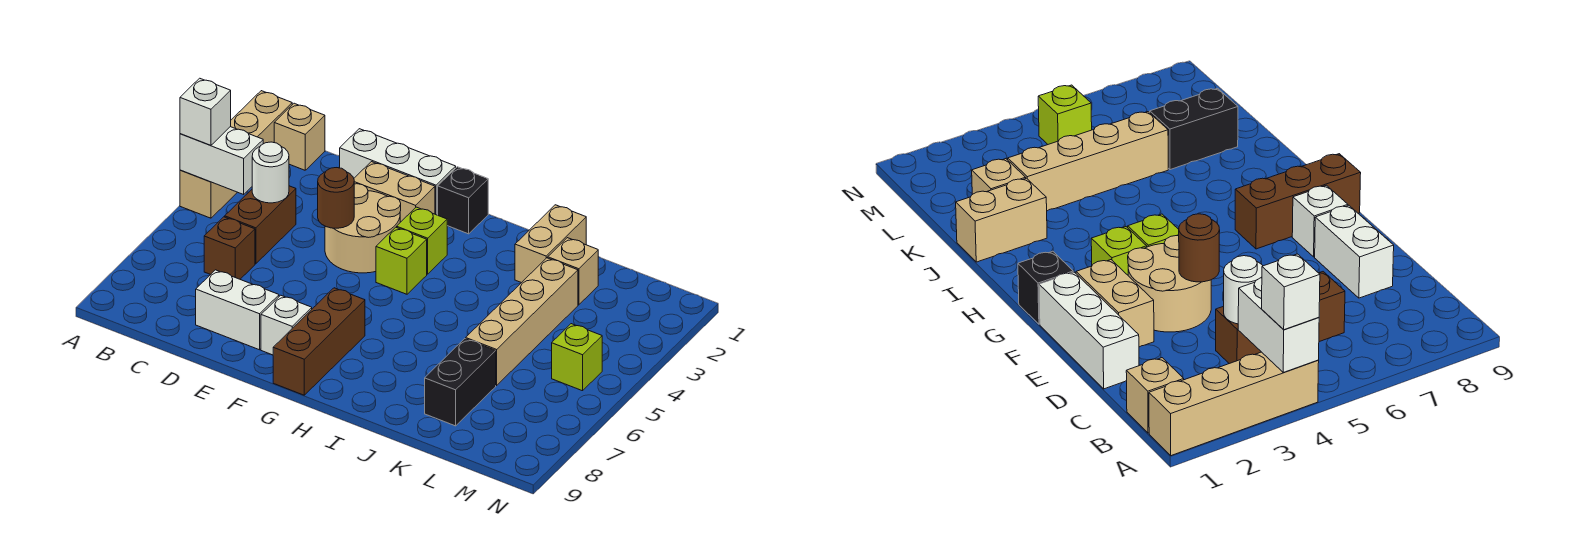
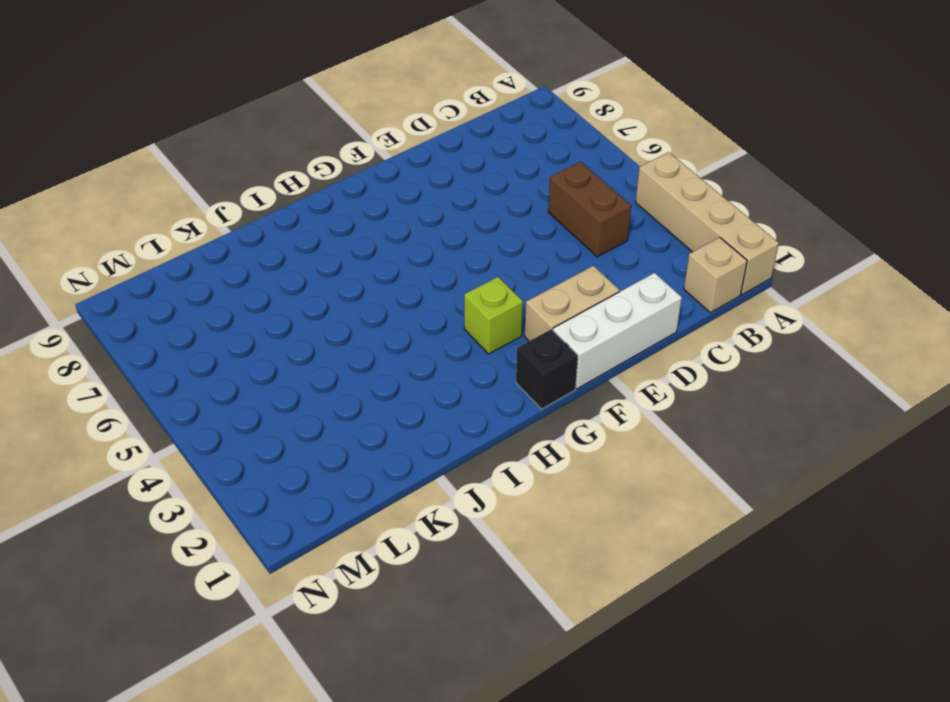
none -> brown 1x1 brick [204,217,255,279]
none -> white 1x2 brick [196,270,279,350]
none -> tan 2x2 round brick [325,184,401,273]

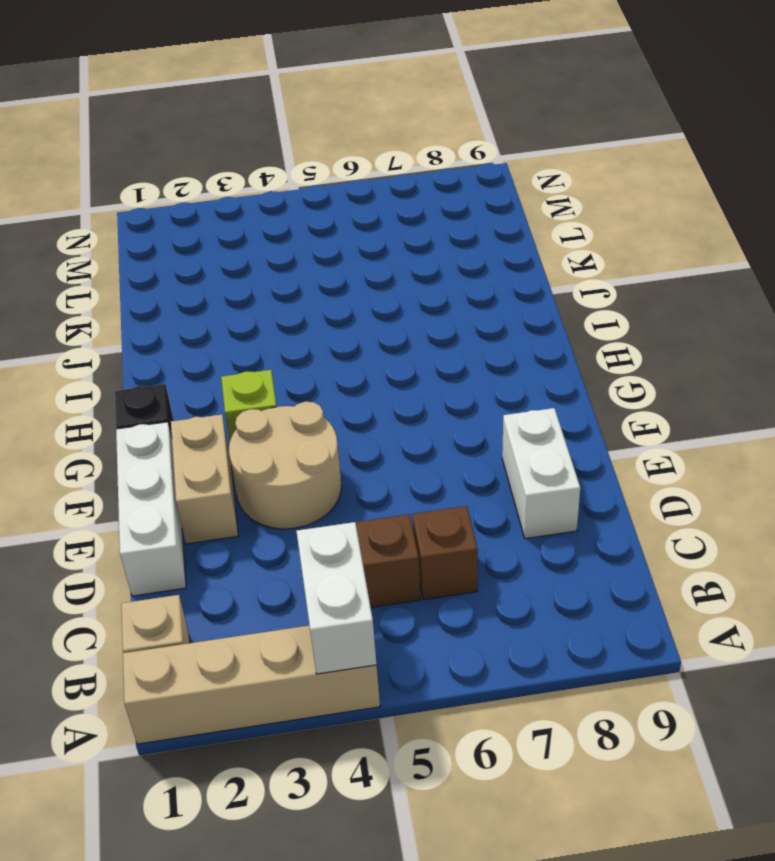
none -> white 1x1 brick [261,295,312,355]
none -> lime 1x1 brick [376,227,427,294]
none -> brown 1x3 brick [273,288,365,395]

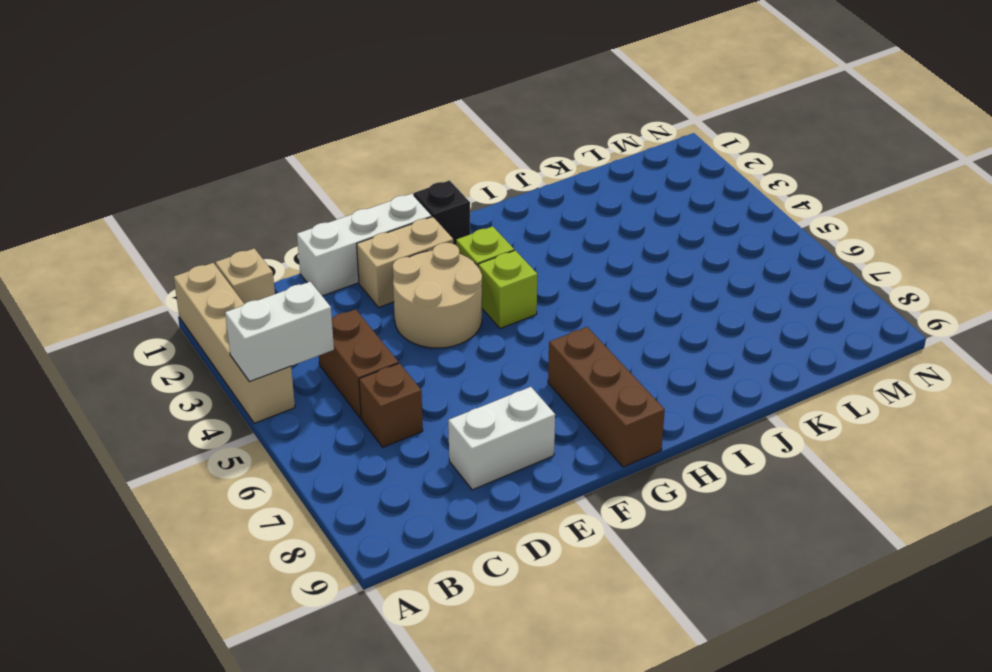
none -> white 1x1 brick [261,295,312,355]
none -> tan 1x2 brick [515,205,586,283]
none -> tan 1x1 brick [548,238,598,305]

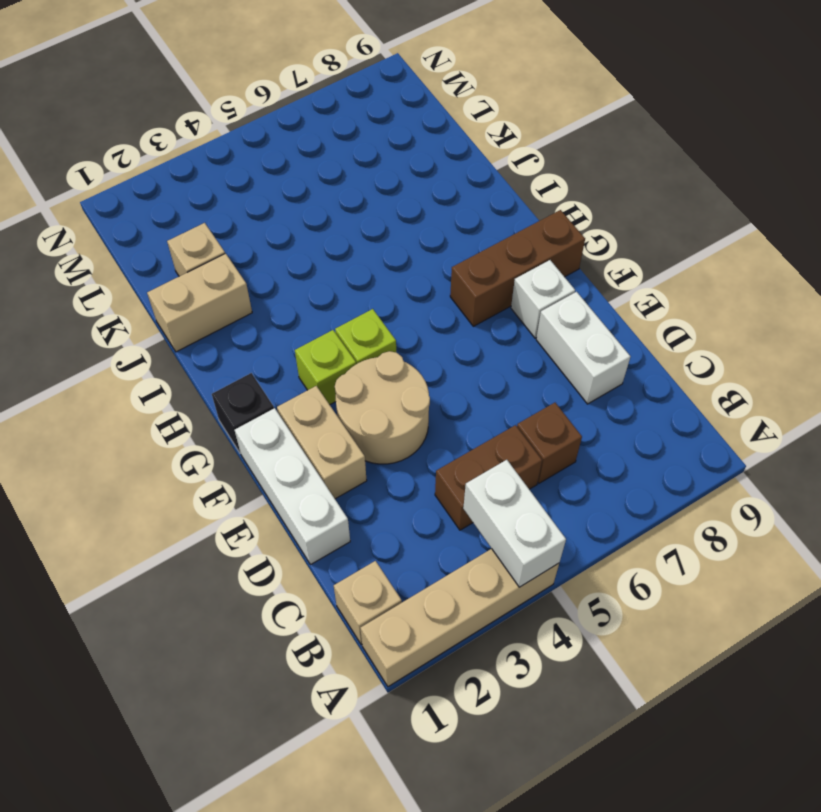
none -> tan 1x4 brick [466,258,578,385]
none -> black 1x2 brick [425,339,496,426]
none -> lime 1x1 brick [552,324,602,391]

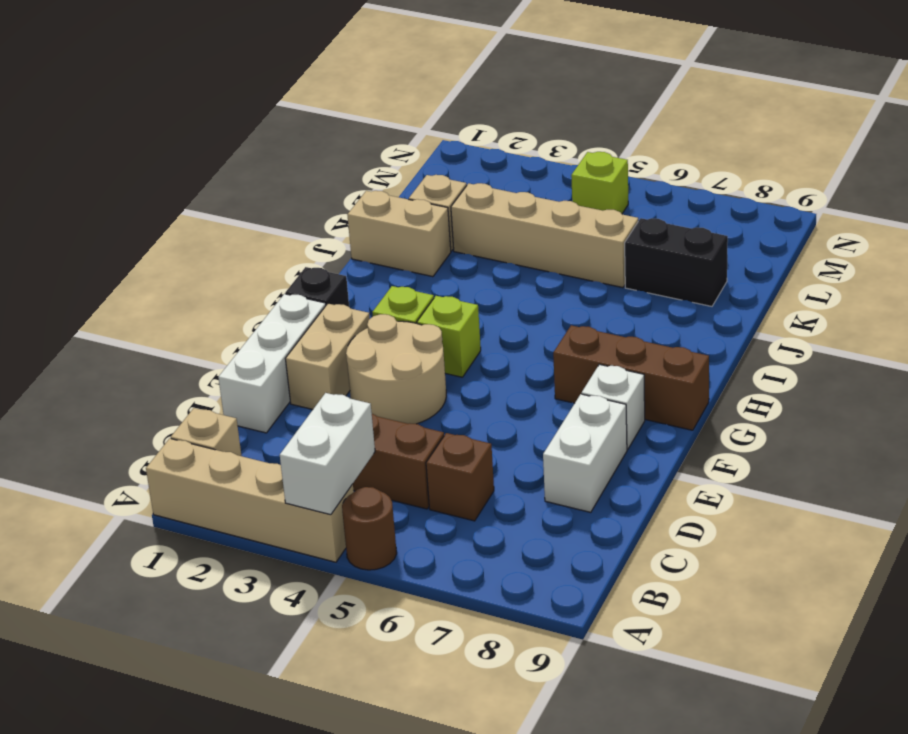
brown 1x1 round brick [342,487,397,570] -> brown 1x1 round brick moved to [318,168,354,228]
none -> white 1x1 round brick [252,142,289,203]
none -> white 1x1 brick [180,78,231,145]

